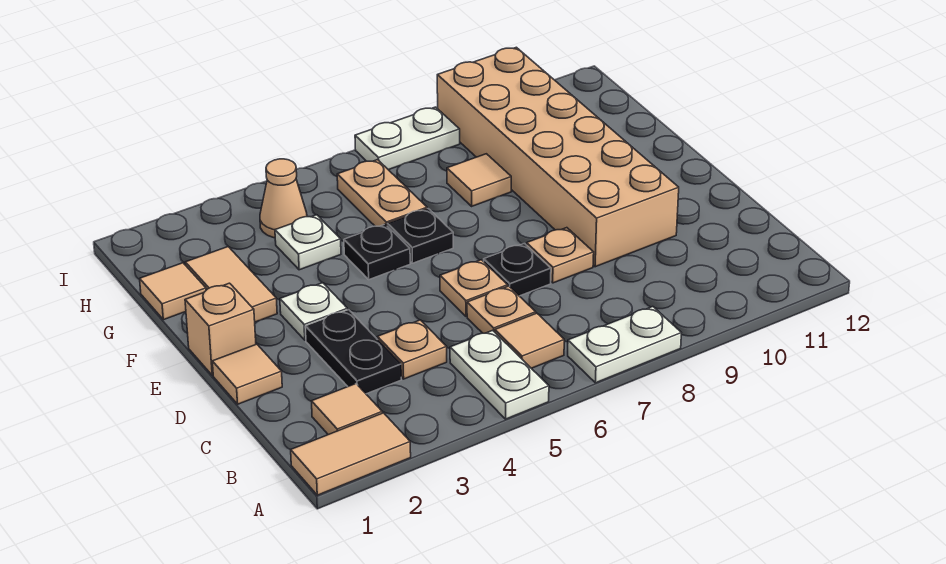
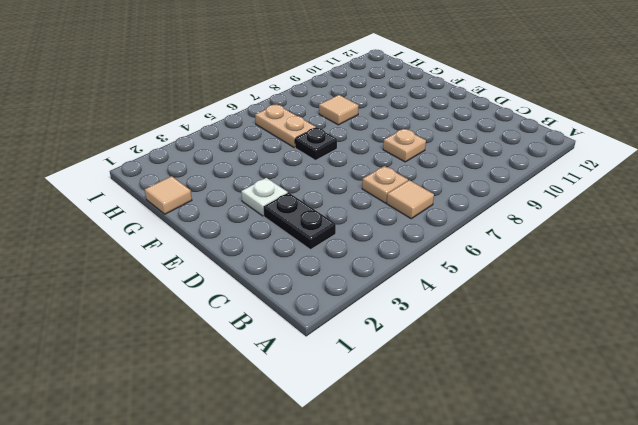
none -> tan 1x2 tile [291,413,411,495]
none -> white 1x2 plate [450,330,549,419]
none -> white 1x2 plate [568,307,681,383]

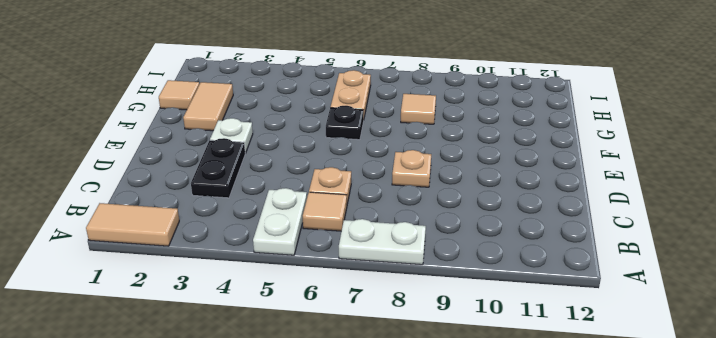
none -> tan 1x1 tile [312,384,382,435]
none -> tan 1x1 plate [377,320,447,379]
none -> tan 1x1 tile [212,344,282,404]

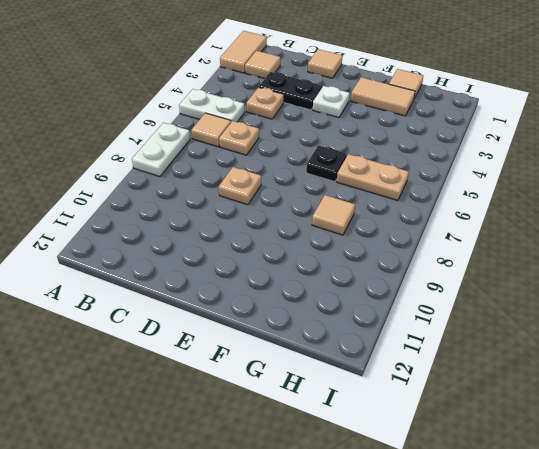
none -> tan 1x1 plate [440,260,508,316]
none -> black 1x1 plate [483,244,551,296]
none -> tan 2x6 brick [437,47,679,267]

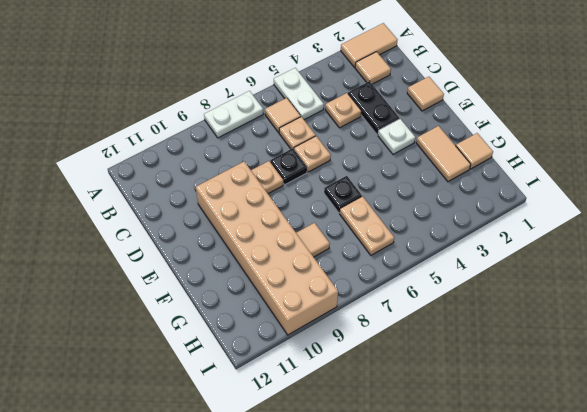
none -> tan 1x1 brick [185,283,256,375]
none -> black 1x1 plate [344,224,410,280]
none -> white 1x1 plate [275,215,341,270]

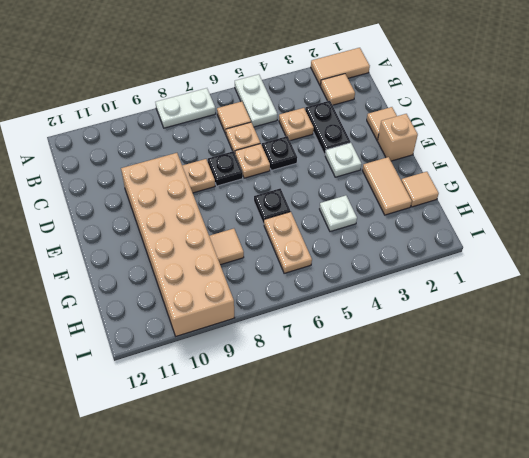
black 1x1 plate [262,136,297,170] -> black 1x1 plate moved to [344,224,410,280]
none -> tan 1x1 cone [260,159,307,238]
none -> white 1x2 plate [355,107,460,170]

